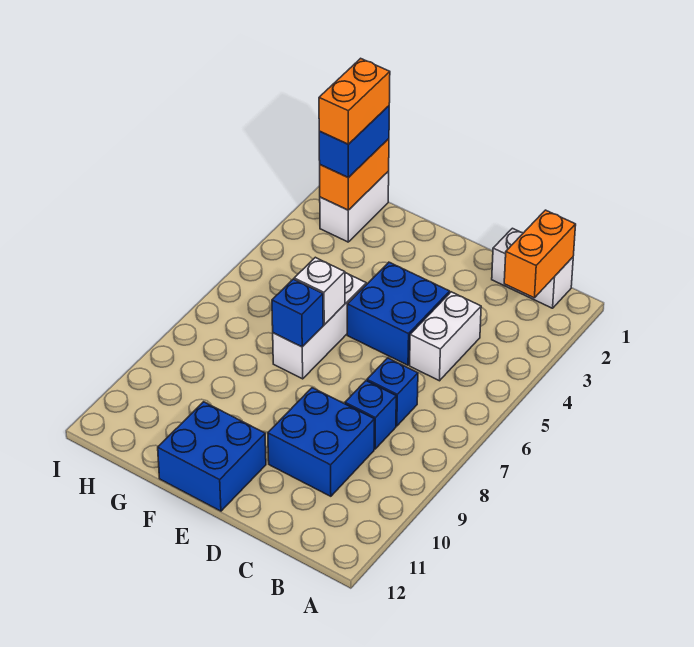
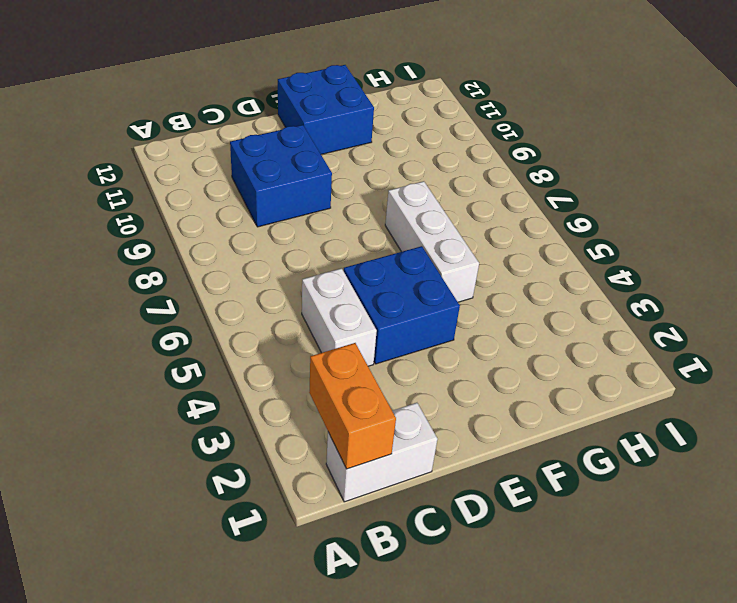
none -> blue 1x1 brick [367,358,418,426]
none -> blue 1x1 brick [345,381,396,449]
none -> white 1x2 brick [320,171,389,242]

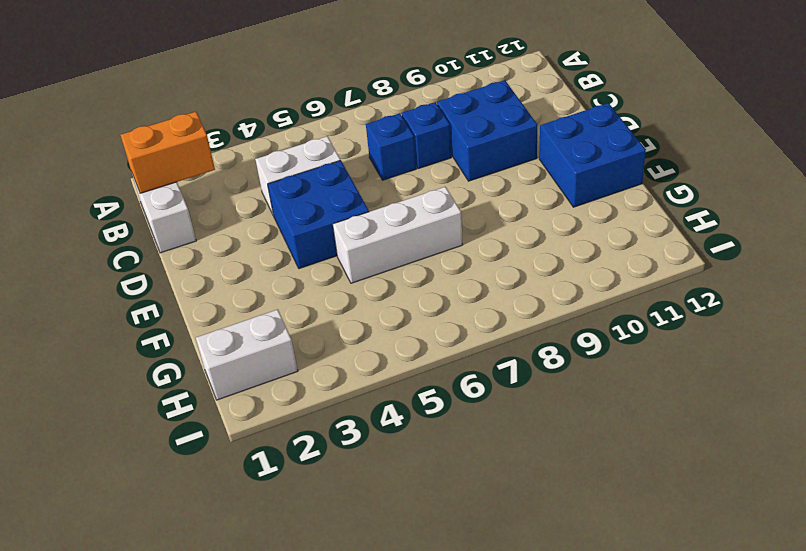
none -> white 1x1 brick [294,257,345,325]
none -> blue 1x1 brick [272,279,323,347]
none -> orange 1x2 brick [320,139,389,210]

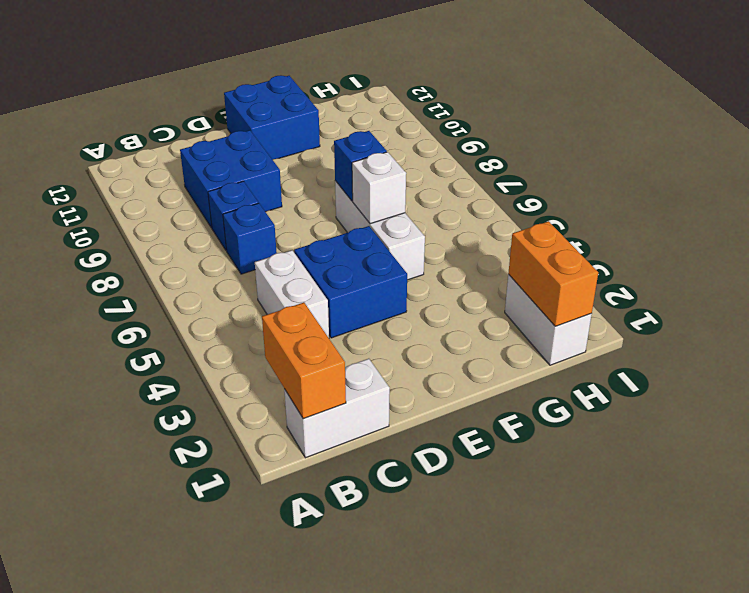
none -> blue 1x2 brick [319,106,389,178]
none -> orange 1x2 brick [319,58,390,144]

